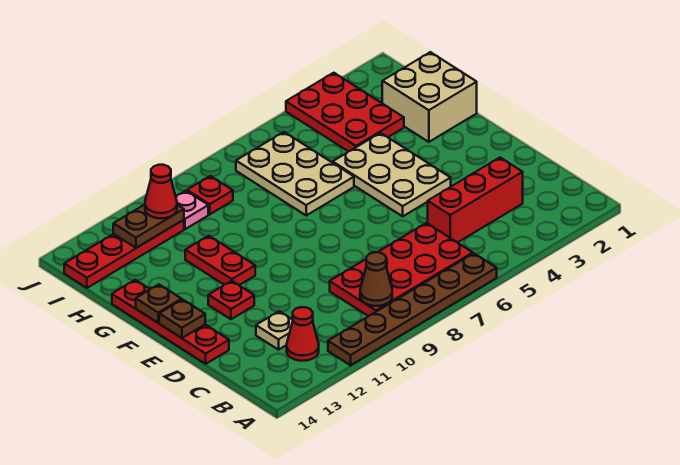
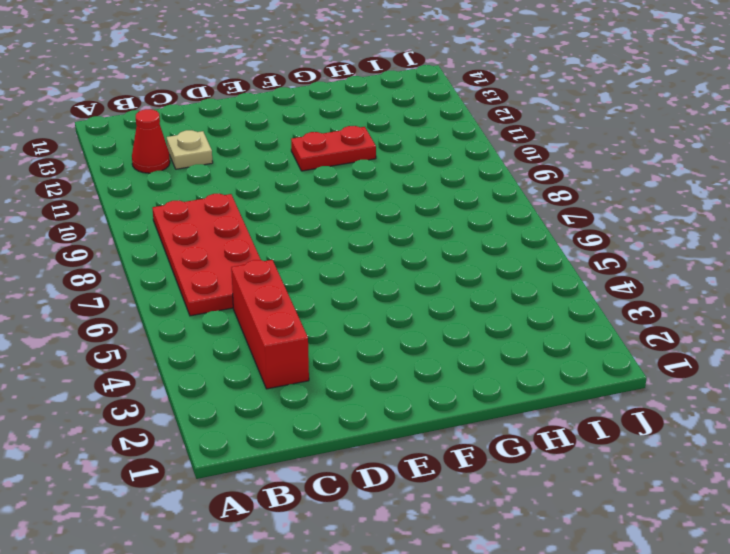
none -> brown 1x6 plate [328,253,497,365]
none -> red 1x4 plate [112,280,229,364]
none -> tan 2x3 plate [333,133,451,216]

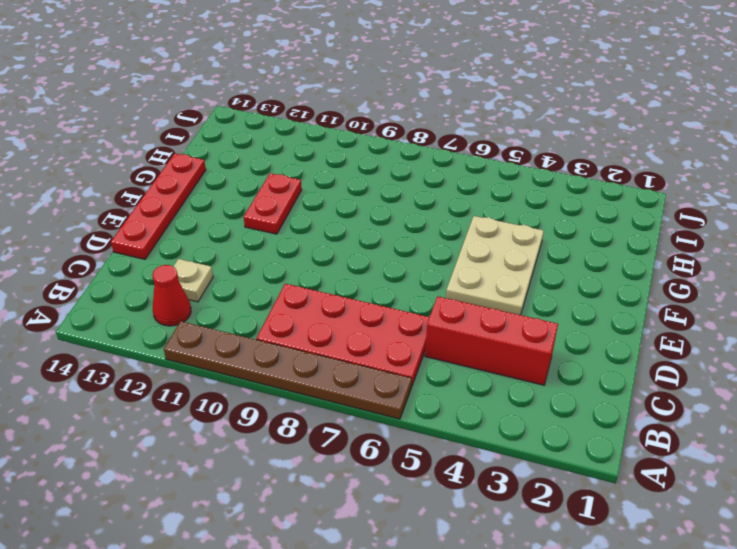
none -> red 1x1 plate [208,281,254,319]
none -> tan 2x2 brick [382,52,477,142]
none -> tan 2x3 plate [236,132,354,215]

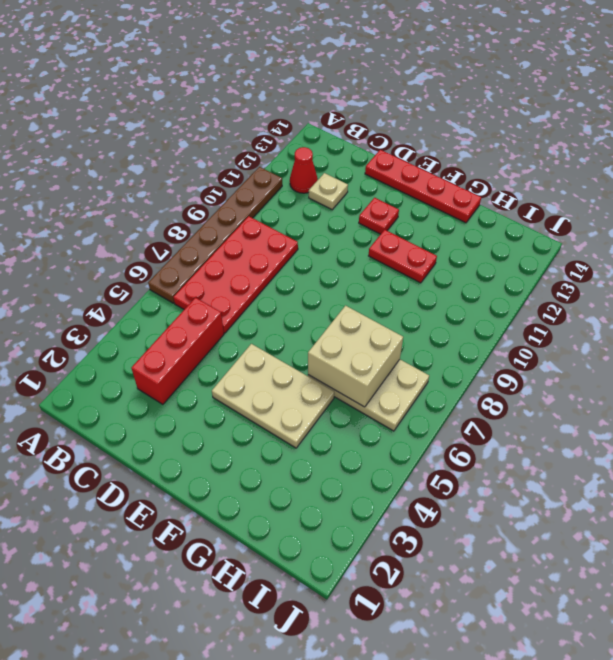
tan 2x2 brick [308,306,403,407] -> tan 2x2 brick moved to [382,52,477,142]
none -> red 2x3 plate [286,73,404,151]
none -> red 1x1 plate [187,176,233,214]
none -> pink 1x1 plate [176,191,208,229]

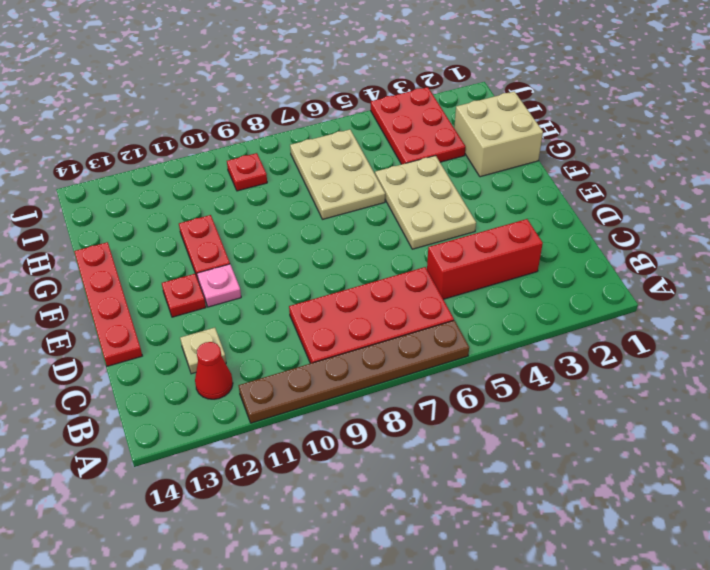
pink 1x1 plate [197,264,241,307] -> pink 1x1 plate moved to [176,191,208,229]
none -> red 1x4 plate [64,220,184,288]
none -> brown 1x1 cone [360,252,392,306]
none -> brown 1x1 plate [159,299,205,338]

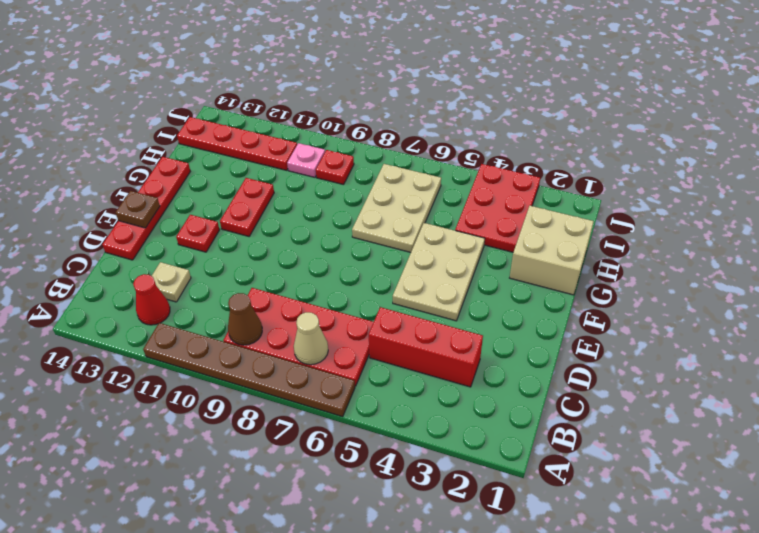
tan 1x1 cone [294,312,328,365] -> none
none -> brown 1x1 plate [136,284,182,323]
none -> brown 1x2 plate [113,205,184,248]
none -> red 1x1 cone [145,165,177,218]

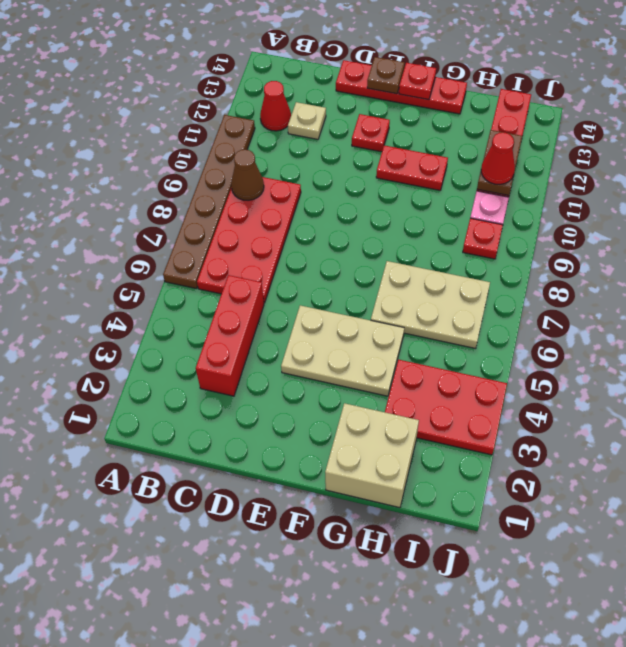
red 1x1 plate [399,63,436,100] -> brown 1x1 plate [136,284,182,323]

